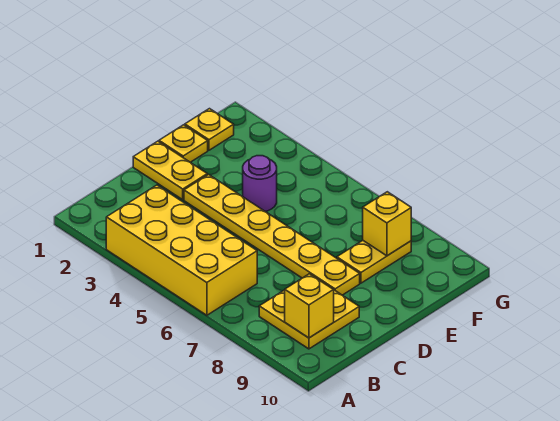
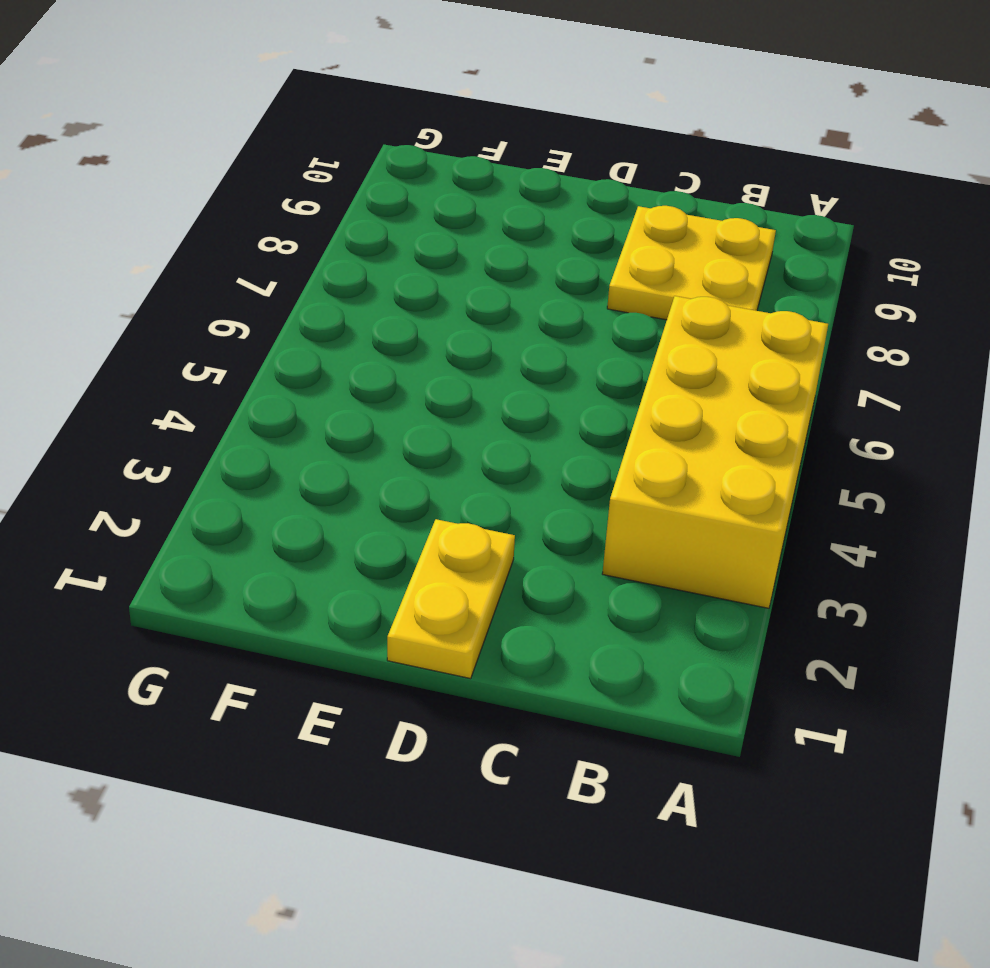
none -> yellow 1x6 plate [184,175,360,295]
none -> yellow 1x1 plate [159,125,208,162]

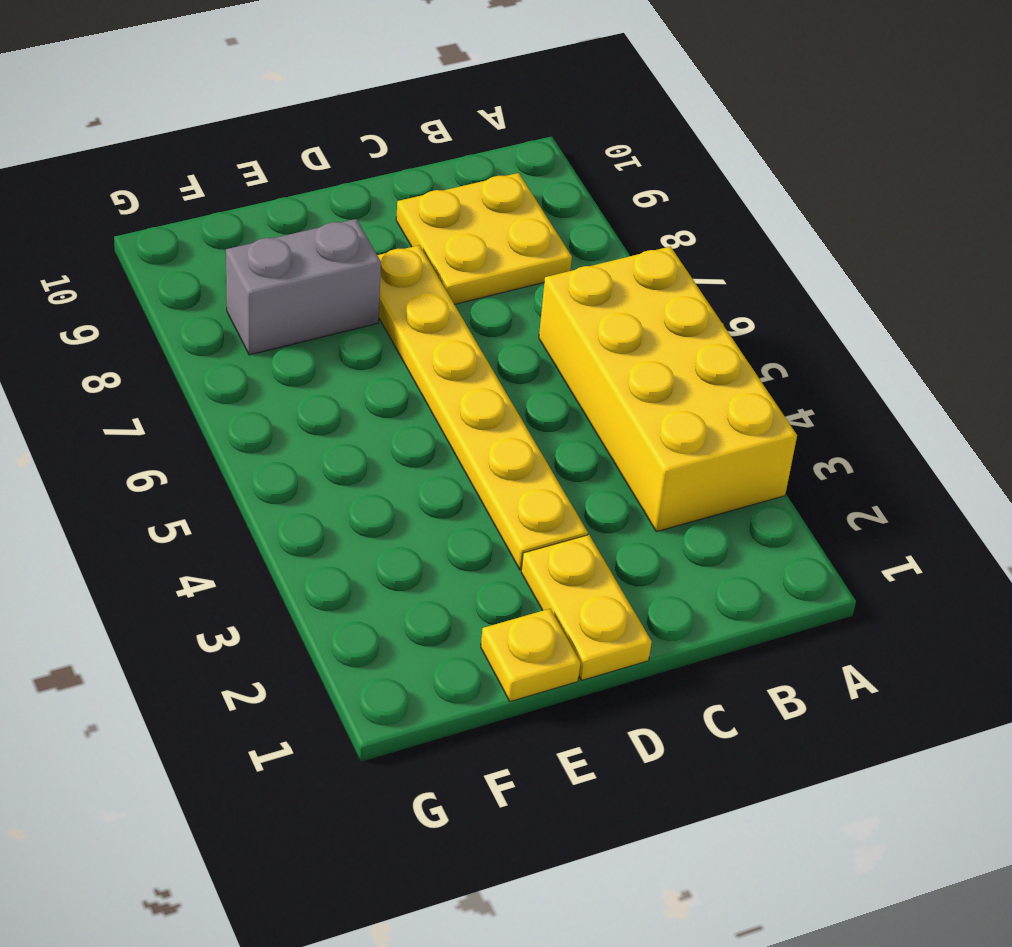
grey 1x2 brick [226,219,381,355] -> yellow 1x2 plate [337,241,411,283]
none -> purple 1x1 round brick [243,156,277,211]
none -> yellow 1x1 plate [185,109,234,150]

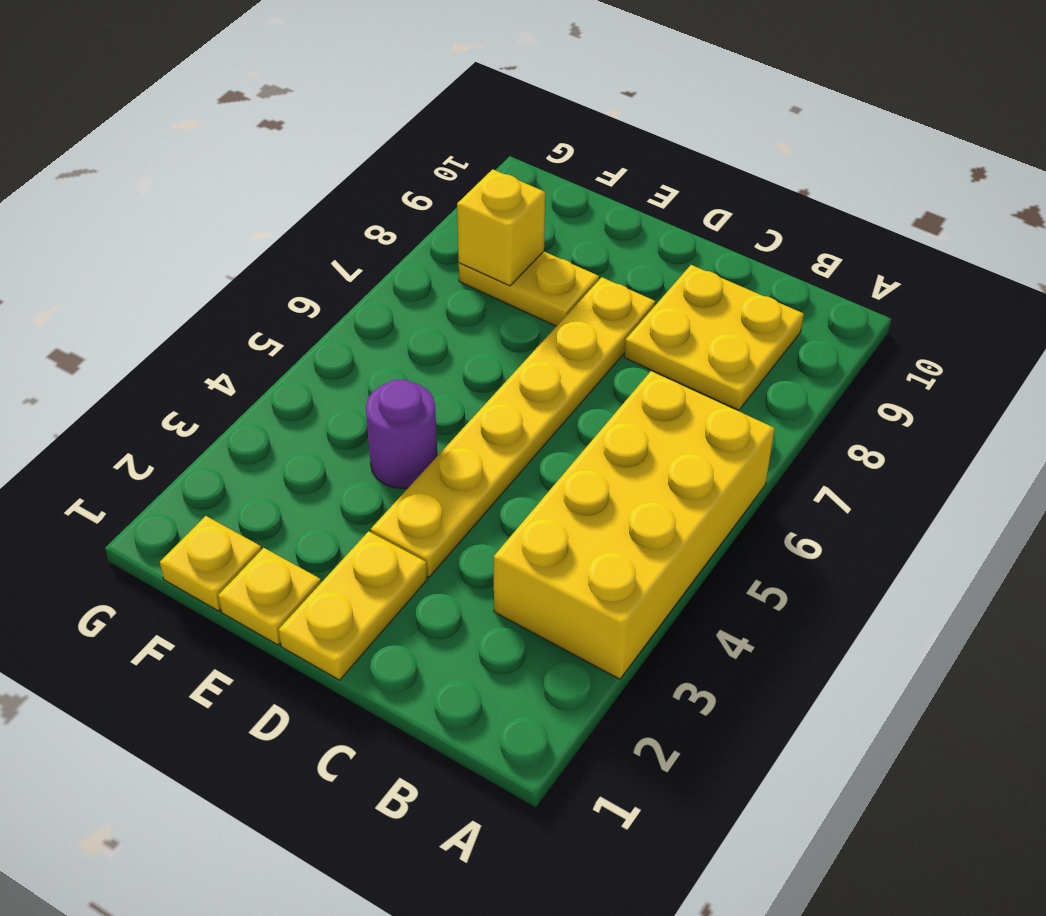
none -> yellow 1x1 brick [285,274,334,338]

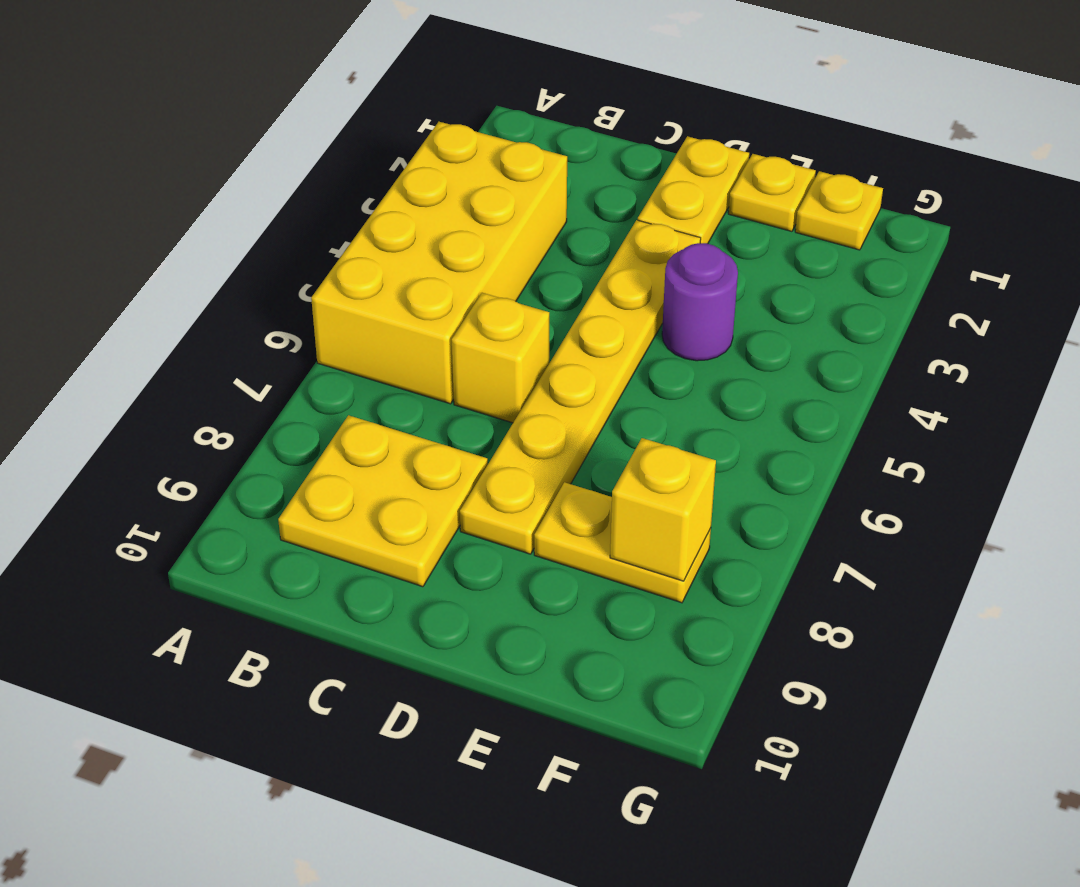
yellow 1x1 brick [452,293,549,423] -> yellow 1x1 brick moved to [285,274,334,338]

